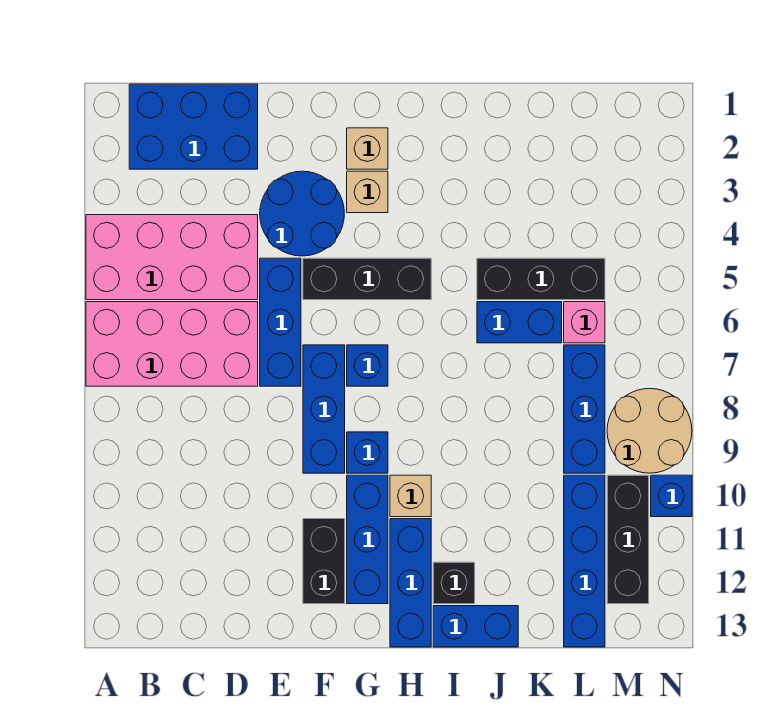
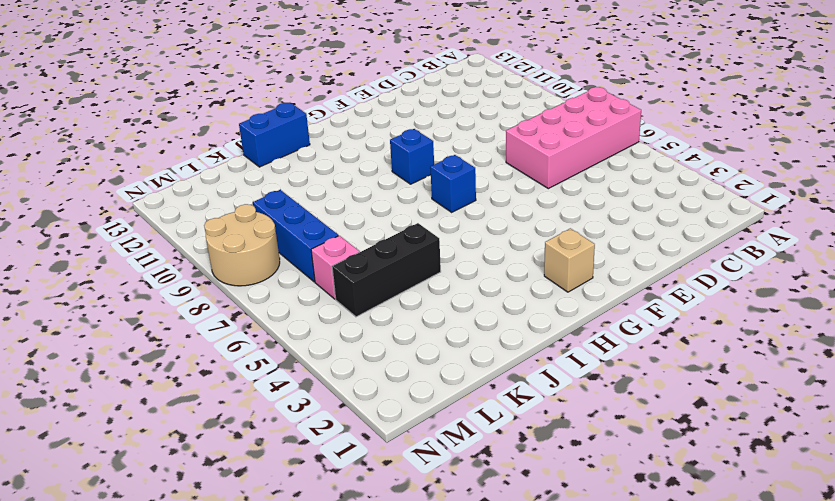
none -> pink 2x4 brick [86,215,258,300]
none -> blue 2x3 brick [129,84,258,169]
none -> blue 2x2 round brick [260,171,344,256]

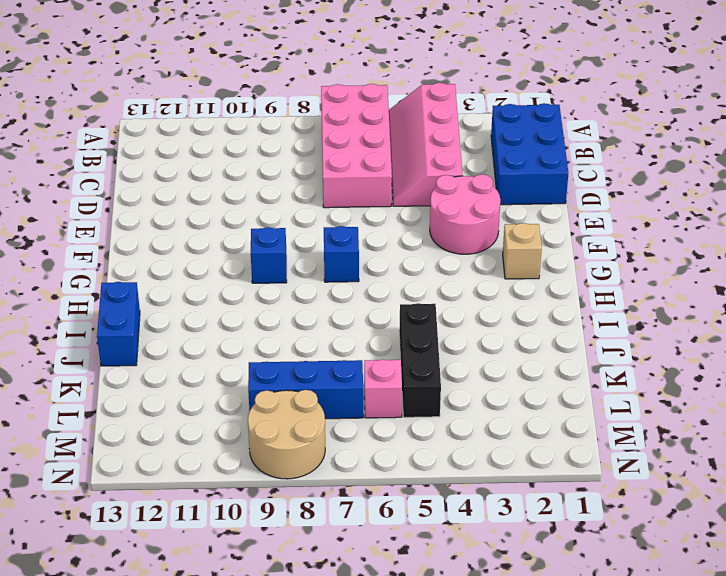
pink 2x4 slope [389,83,463,206] -> pink 2x4 brick [86,215,258,300]
pink 2x2 round brick [430,174,500,254] -> blue 2x2 round brick [260,171,344,256]
none -> blue 1x3 brick [260,258,301,386]
none -> black 1x3 brick [303,258,431,300]
none -> blue 1x3 brick [303,345,345,473]

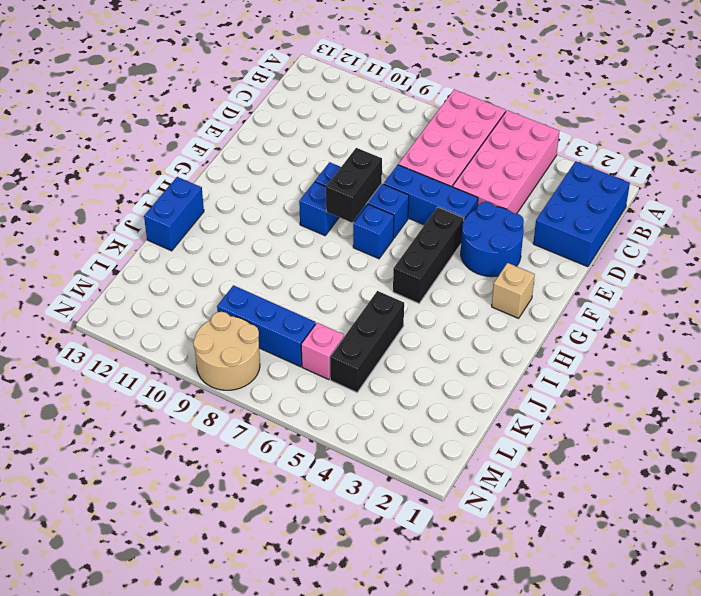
black 1x2 brick [326,148,382,223] -> black 1x2 brick turned to [303,519,345,604]
none -> tan 1x1 brick [347,171,388,213]
none -> blue 1x3 brick [347,475,388,604]
none -> tan 1x1 brick [390,475,431,517]

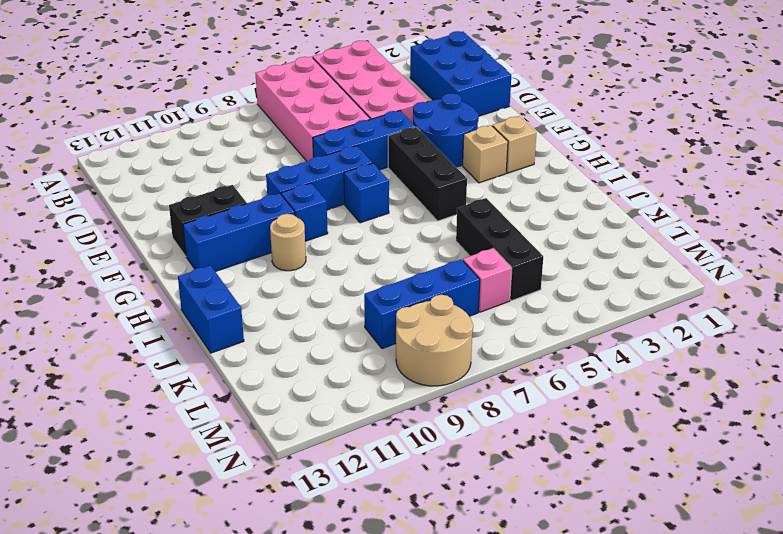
tan 1x1 round brick [270,214,306,271] -> tan 1x1 brick [390,475,431,517]
none -> blue 1x3 brick [390,519,431,647]
none -> black 1x1 brick [433,562,475,604]
none -> blue 1x2 brick [477,302,562,343]

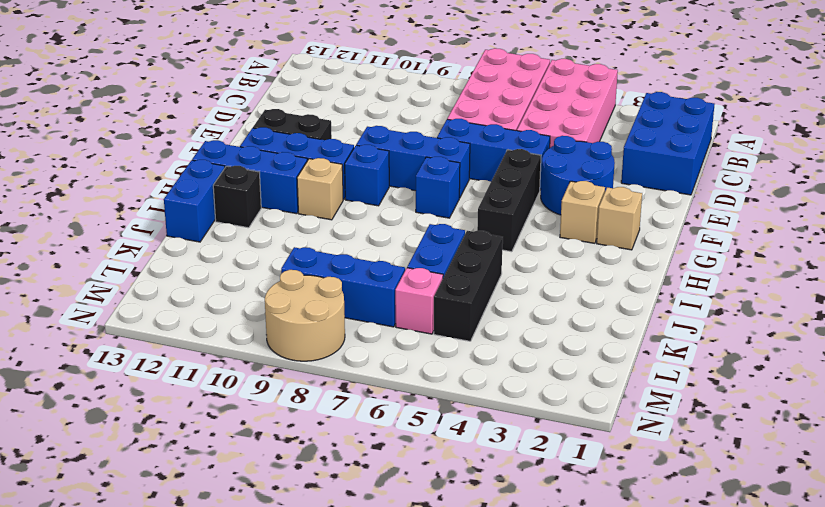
none -> blue 1x4 brick [564,475,605,647]
none -> black 1x3 brick [607,475,649,604]
none -> blue 1x1 brick [651,475,692,517]

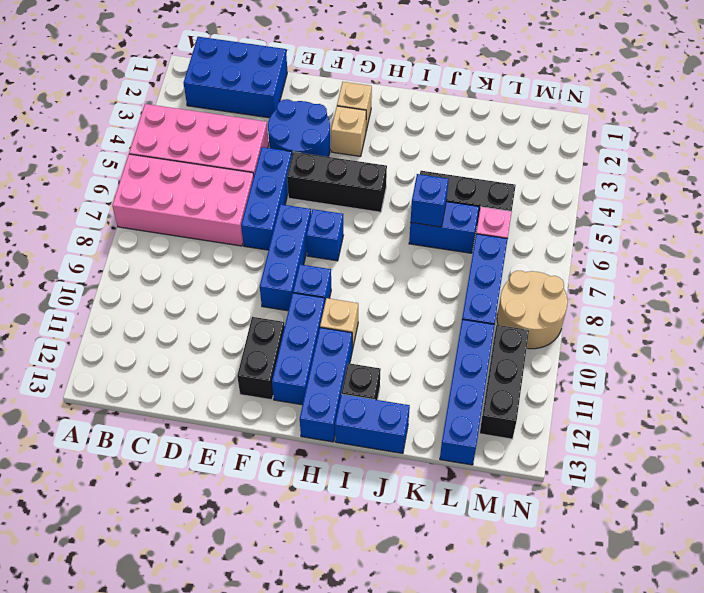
blue 1x1 brick [411,174,449,227] -> blue 1x1 brick moved to [651,475,692,517]

